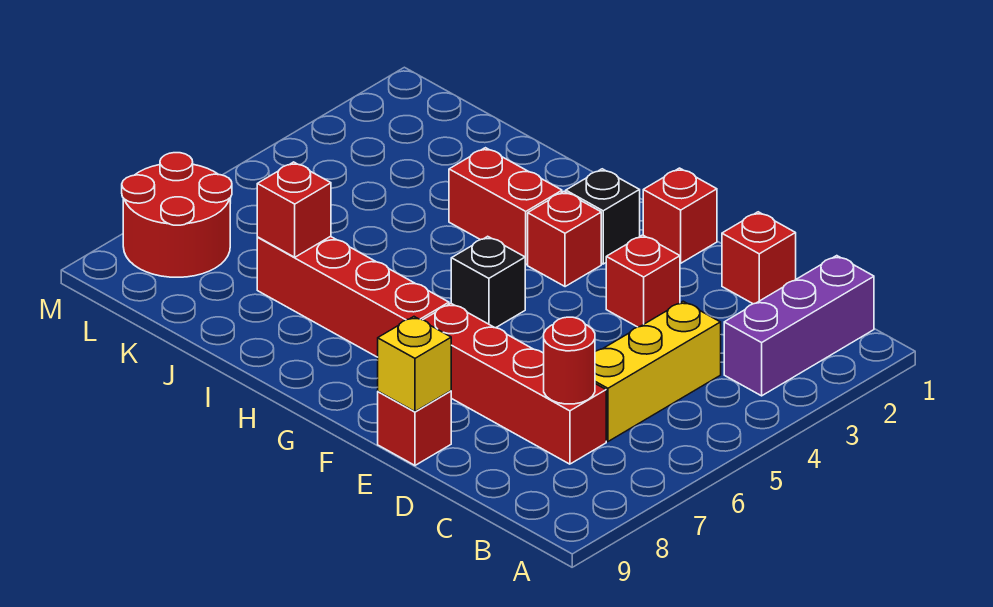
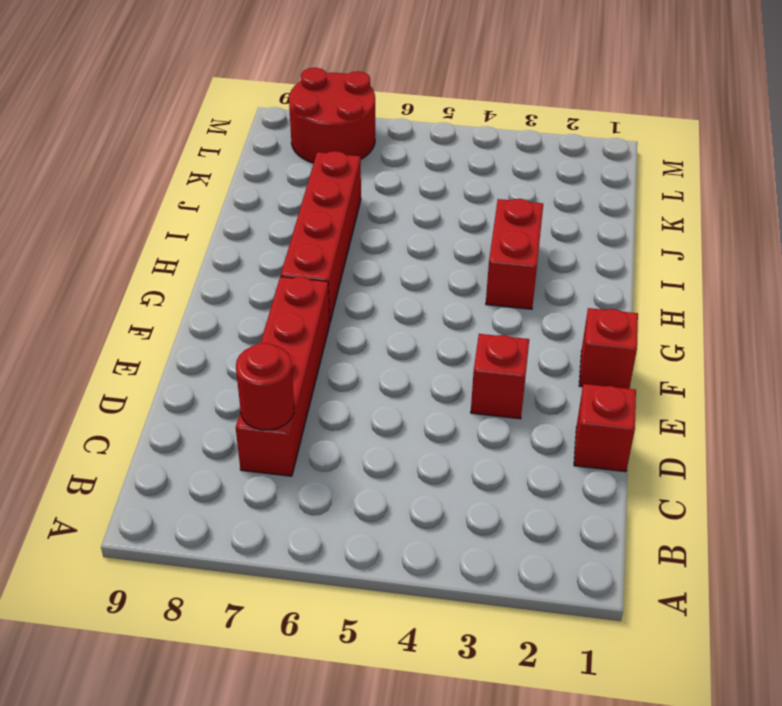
none -> purple 1x3 brick [724,256,874,396]
none -> yellow 1x3 brick [595,301,721,442]
none -> red 1x1 brick [378,391,451,465]

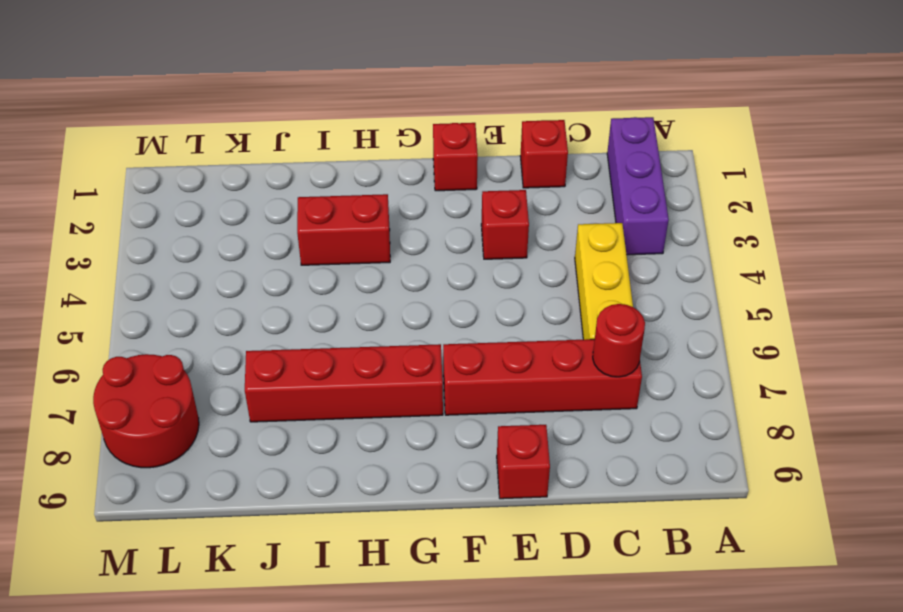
none -> black 1x1 brick [566,169,640,264]
none -> red 1x1 brick [528,192,601,287]
none -> black 1x1 brick [451,236,525,328]

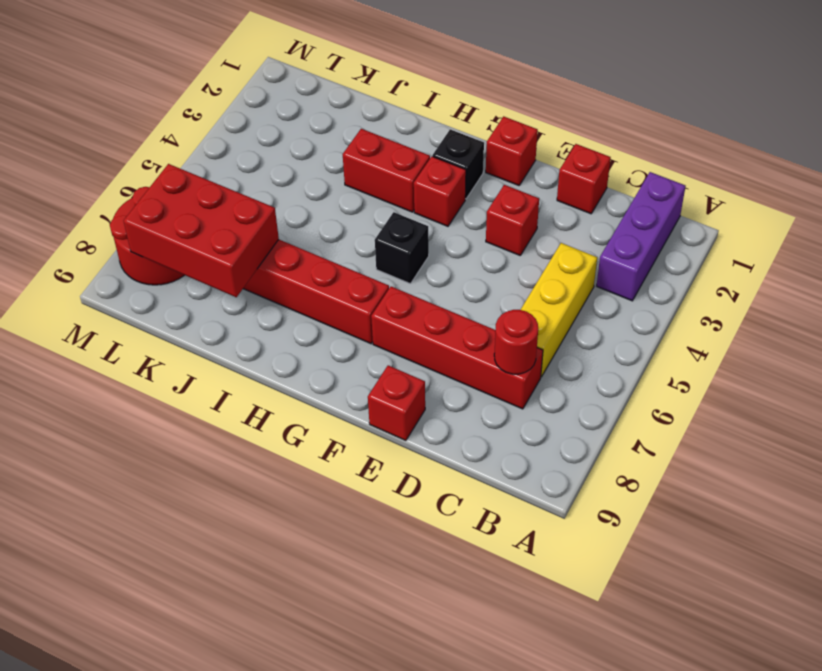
red 2x3 brick [124,164,279,297] -> red 1x1 brick [257,162,331,257]
none -> yellow 1x1 brick [378,317,451,412]

